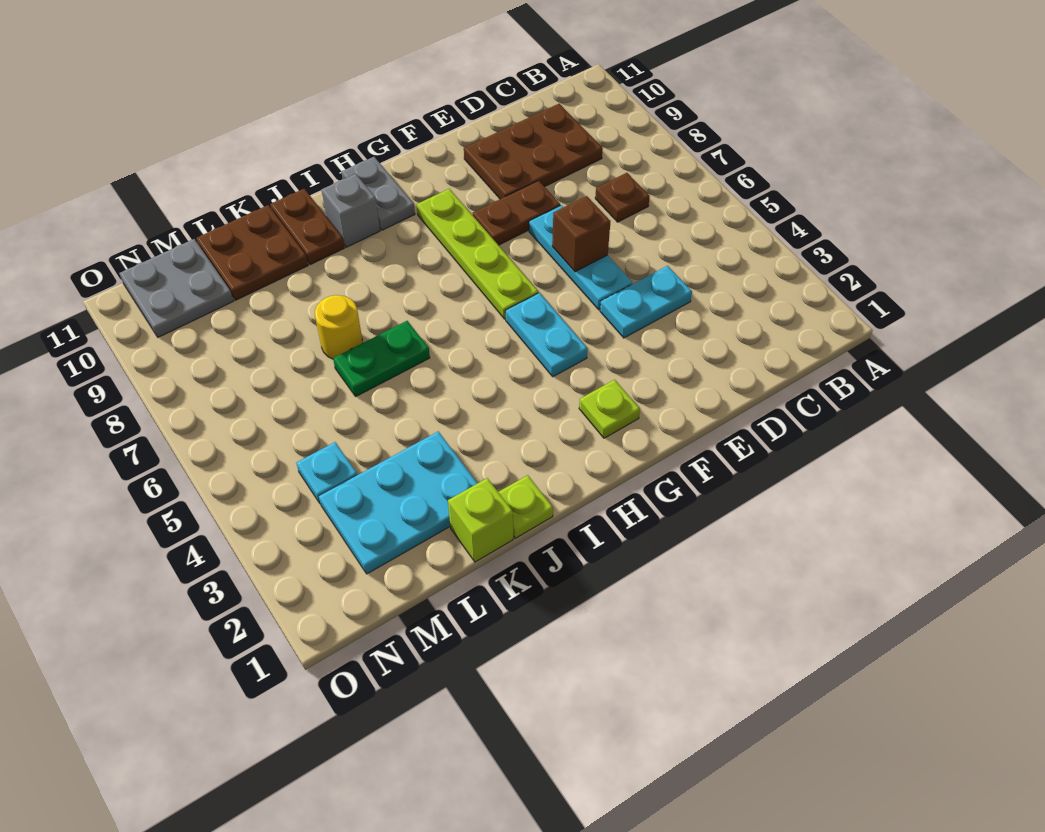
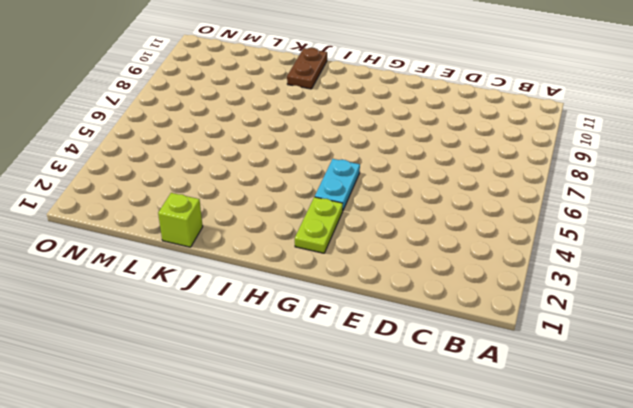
lime 1x2 plate [295,197,343,253] -> lime 1x1 plate [579,380,640,438]
none -> brown 1x1 plate [595,173,650,222]
none -> brown 2x3 plate [464,104,603,199]
none -> cyan 1x2 plate [600,266,692,338]

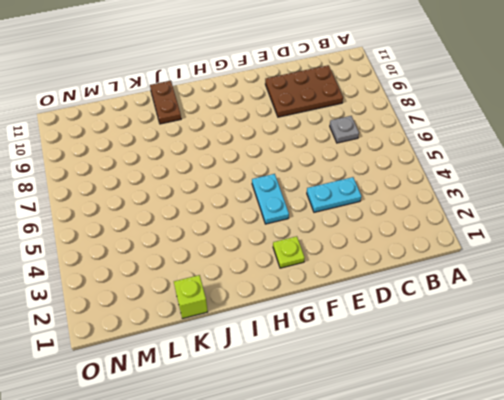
grey 1x1 plate [330,116,359,143] -> brown 1x1 plate [595,173,650,222]
none -> cyan 1x3 plate [529,205,632,310]
none -> brown 1x2 plate [473,181,560,245]
none -> lime 1x4 plate [417,189,538,319]

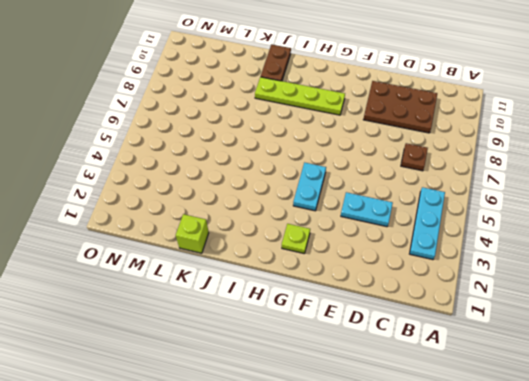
cyan 1x3 plate [410,187,445,260] -> cyan 1x3 plate moved to [529,205,632,310]
lime 1x4 plate [255,77,345,115] -> lime 1x4 plate turned to [417,189,538,319]
none -> brown 1x2 plate [473,181,560,245]
none -> grey 1x2 plate [341,157,415,230]
none -> grey 1x1 brick [321,174,380,247]

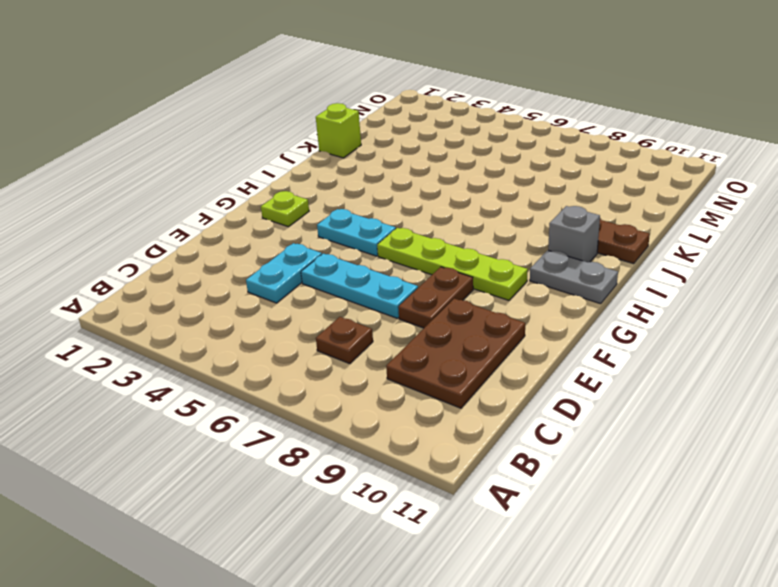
none -> lime 1x1 plate [499,475,553,538]
none -> green 1x2 plate [333,321,430,396]
none -> cyan 2x3 plate [319,431,477,574]

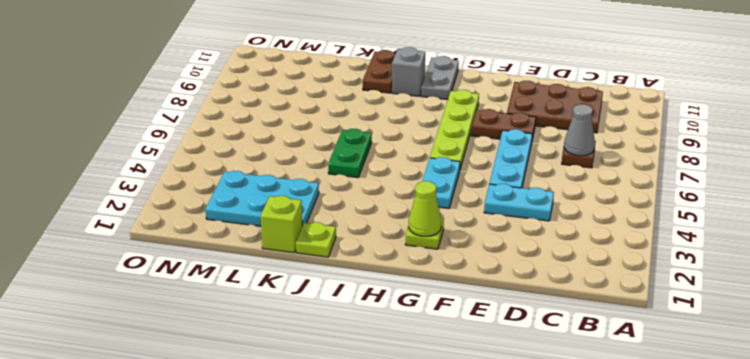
grey 1x1 cone [564,104,595,156] -> none
lime 1x1 cone [409,181,441,236] -> none
green 1x2 plate [328,128,372,178] -> green 1x2 plate turned to [333,321,430,396]
none -> yellow 1x1 round brick [315,295,362,359]
none -> brown 2x2 plate [196,205,308,300]
none -> cyan 1x1 plate [297,442,357,503]

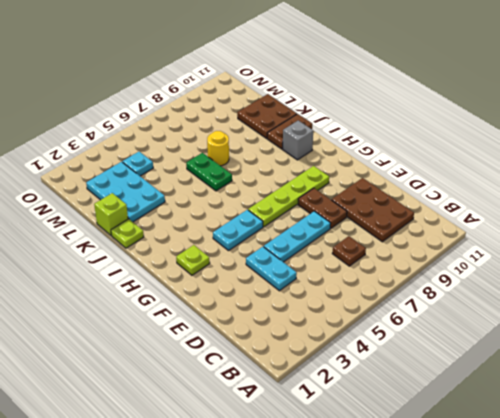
none -> grey 1x2 plate [341,157,415,230]
none -> grey 2x2 plate [119,239,233,337]
none -> brown 1x1 brick [552,196,611,272]

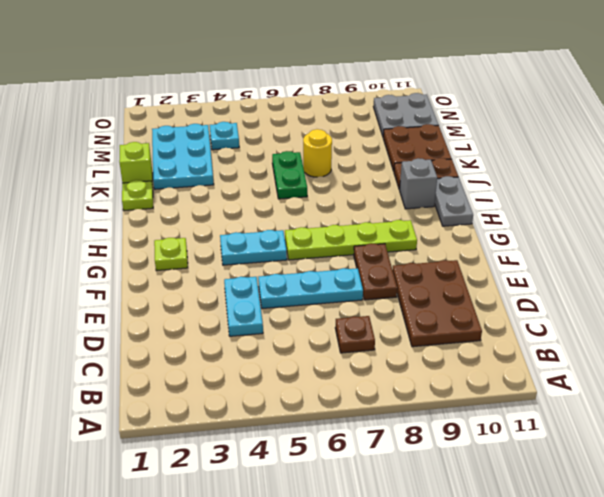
grey 1x2 plate [435,176,473,226] -> grey 1x2 plate turned to [341,157,415,230]
none -> brown 1x1 brick [552,196,611,272]

